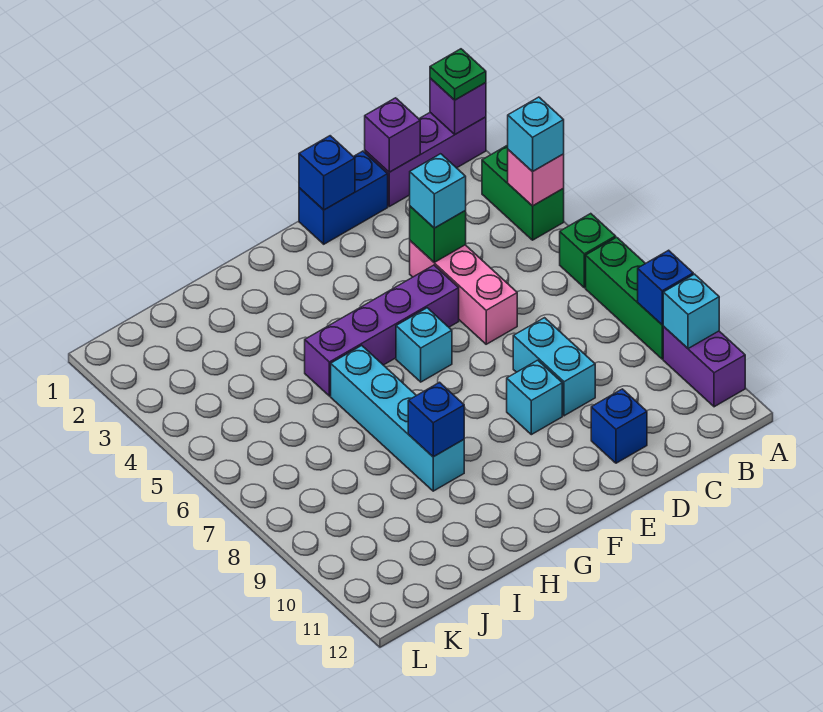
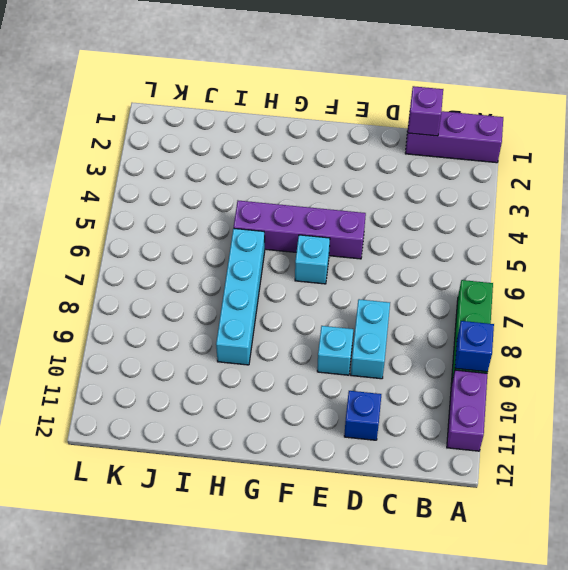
none -> green 1x2 brick [482,145,564,240]
none -> green 1x1 brick [560,214,616,288]
none -> blue 1x2 brick [299,151,388,244]

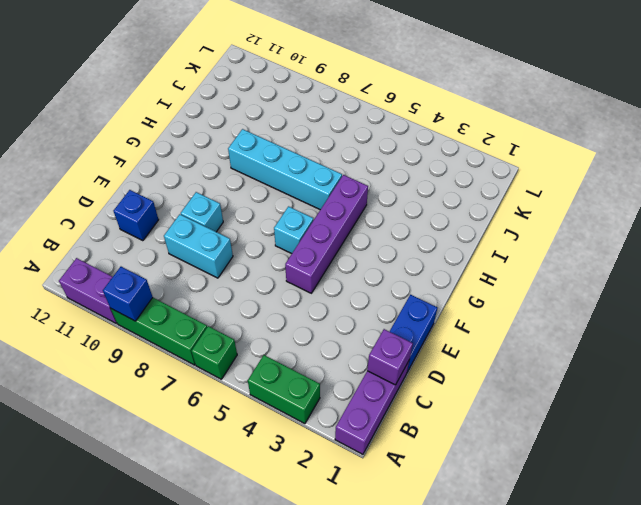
none -> pink 1x3 brick [410,241,517,344]
none -> purple 1x1 brick [430,78,486,134]
none -> pink 1x1 brick [508,150,564,206]

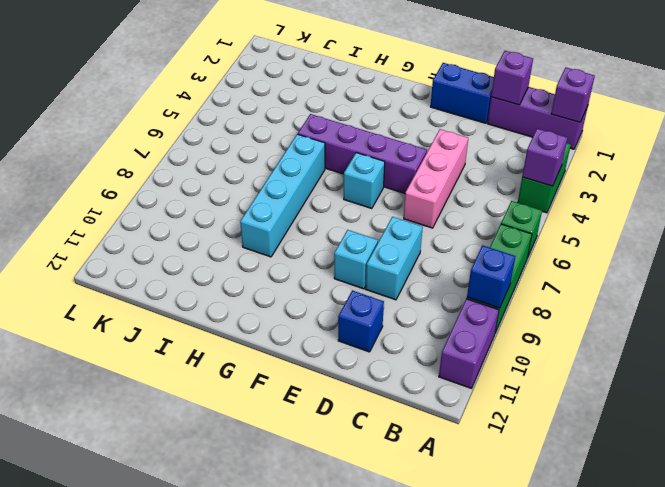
purple 1x1 brick [522,129,567,186] -> pink 1x1 brick [508,150,564,206]
none -> cyan 1x1 brick [663,274,719,349]
none -> green 1x1 brick [410,206,466,262]
none -> blue 1x1 brick [299,136,355,210]

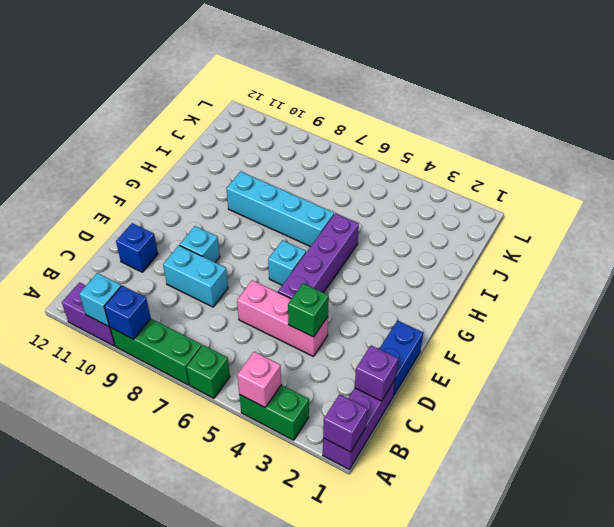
none -> blue 1x1 brick [299,136,355,210]
none -> blue 1x1 brick [408,382,464,457]
none -> green 1x1 plate [430,49,486,100]

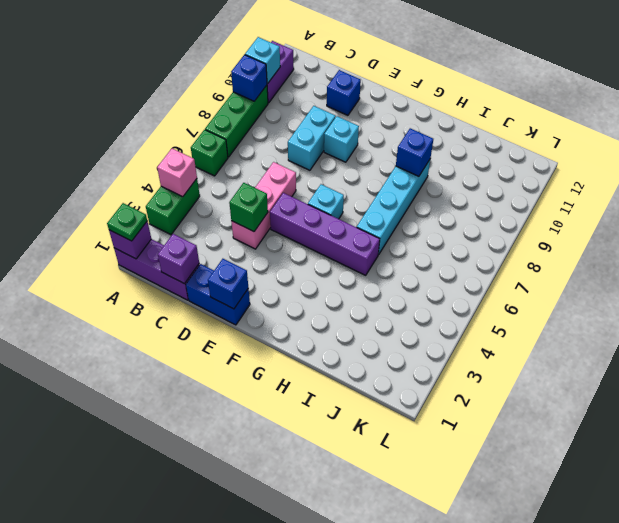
none -> cyan 1x1 brick [508,97,564,172]
none -> cyan 1x1 brick [410,154,466,228]

